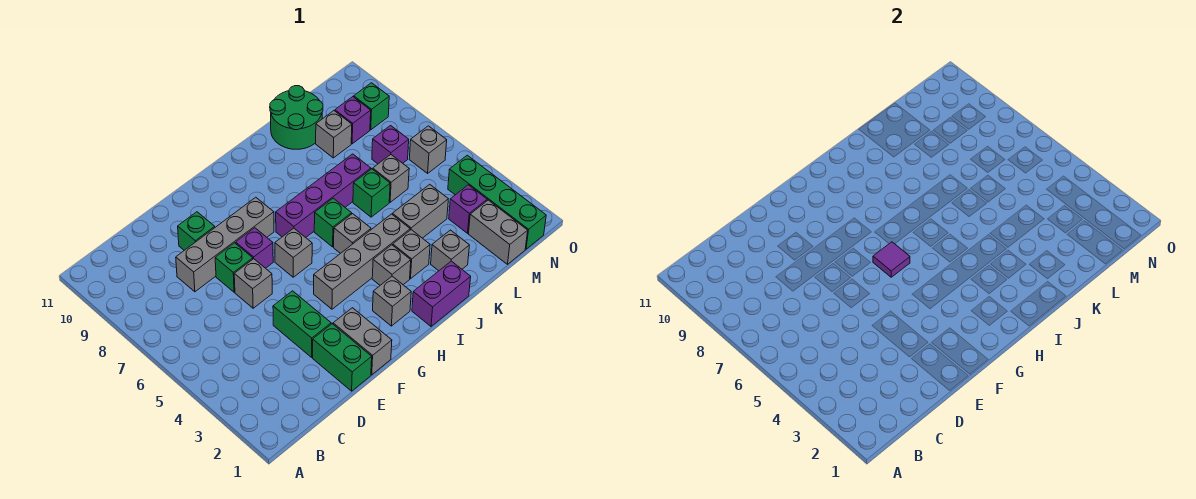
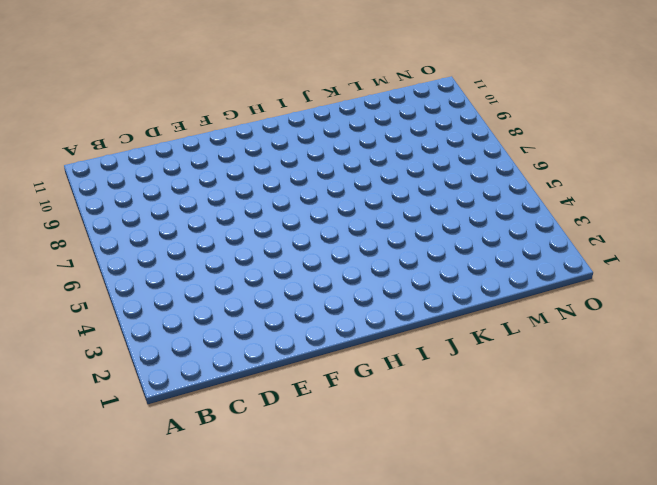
none -> grey 1x4 brick [176,197,274,292]
none -> green 1x2 brick [313,324,372,391]
none -> green 1x2 brick [273,291,331,357]
none -> grey 1x1 brick [234,259,272,308]

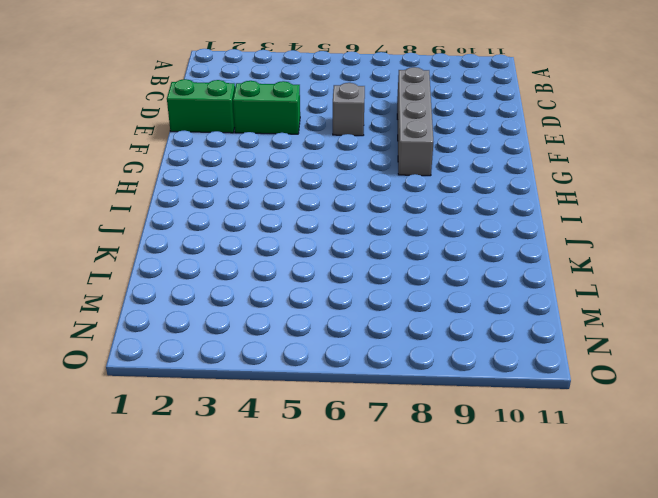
none -> green 1x1 brick [215,243,253,292]
none -> green 1x1 brick [178,212,215,250]
none -> grey 1x2 brick [333,308,392,375]
none -> purple 1x1 brick [236,228,273,268]

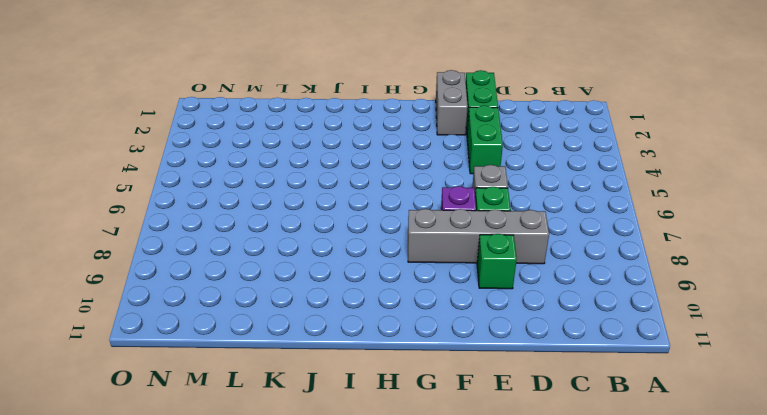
none -> grey 1x4 brick [314,214,410,309]
none -> grey 1x1 brick [275,228,312,277]
none -> grey 1x1 brick [373,276,411,326]
none -> purple 1x4 brick [276,154,371,237]

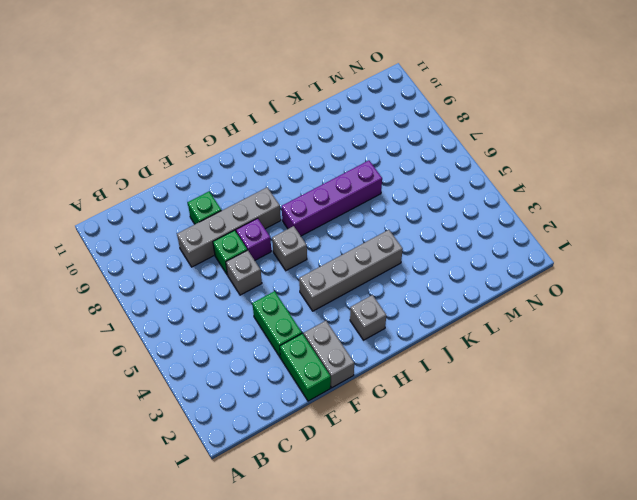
none -> purple 1x2 brick [412,261,471,326]
none -> grey 1x1 brick [372,245,411,285]
none -> grey 1x1 brick [334,214,371,254]
none -> green 1x1 brick [314,198,352,247]

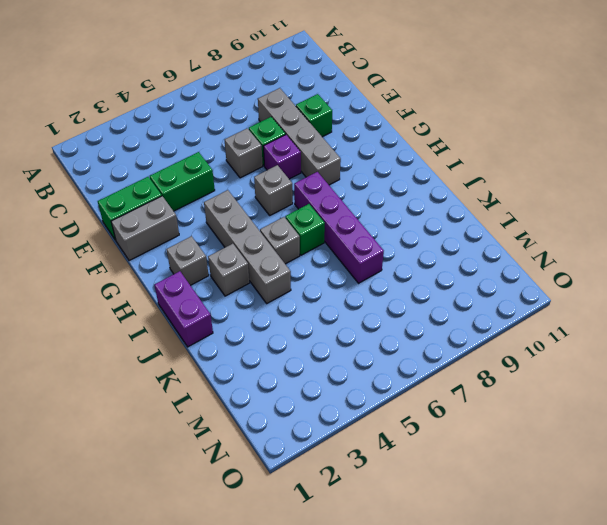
none -> grey 1x1 brick [393,230,430,279]
none -> grey 1x1 brick [431,230,469,271]
none -> grey 1x2 brick [392,184,448,238]
none -> green 1x1 brick [353,169,390,217]

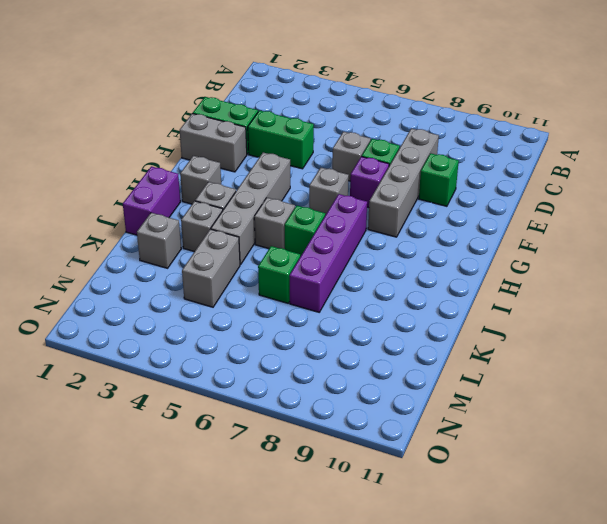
none -> green 2x2 round brick [270,86,323,149]
none -> grey 1x1 brick [373,155,409,202]
none -> grey 1x1 brick [316,111,352,158]
none -> grey 1x2 brick [469,200,528,264]

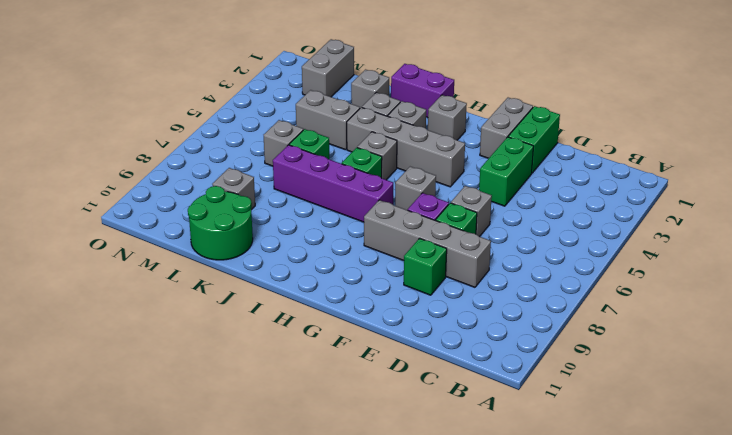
none -> purple 1x1 brick [449,185,487,233]
none -> purple 1x1 brick [372,126,409,164]
none -> purple 1x1 brick [335,97,371,144]
none -> green 1x4 brick [448,155,546,249]

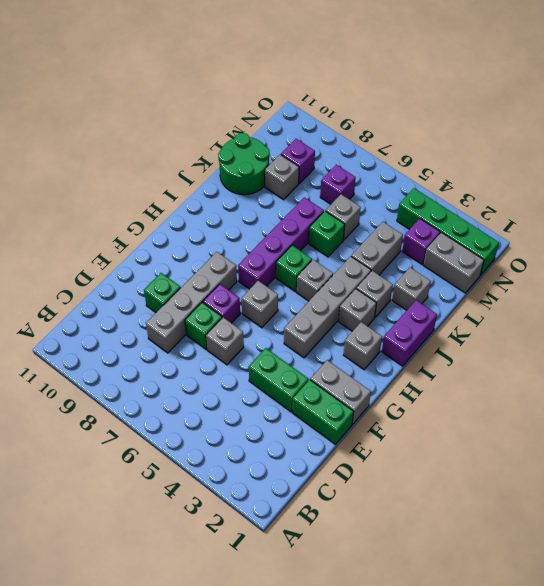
none -> grey 1x1 brick [409,126,447,173]
none -> green 1x1 brick [354,83,389,130]
none -> purple 1x1 tile [873,242,910,277]

